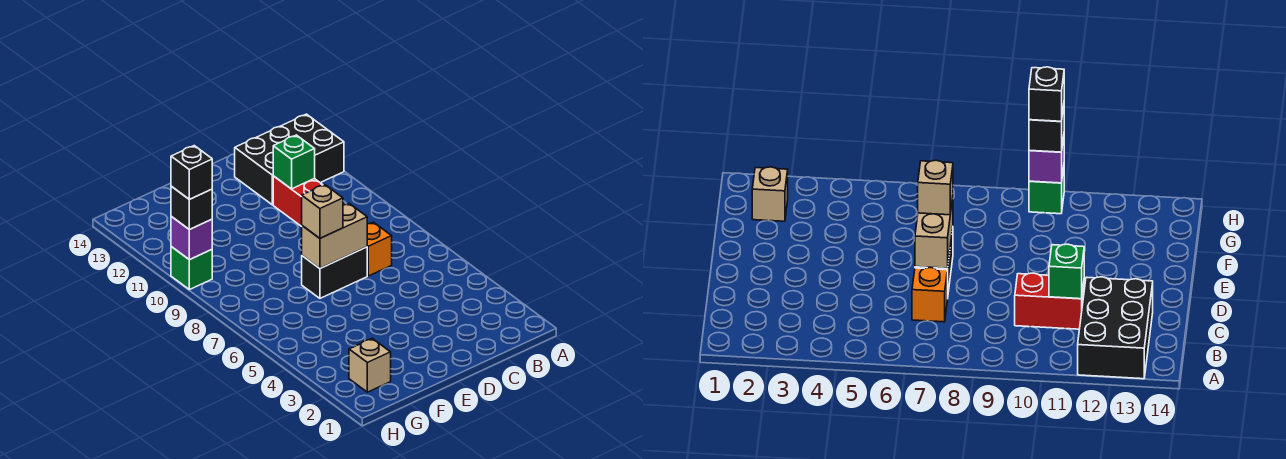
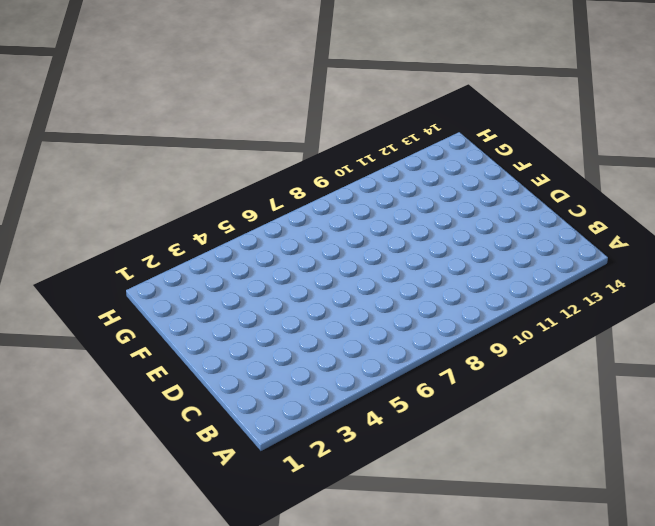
none -> black 2x3 brick [235,114,344,205]
none -> orange 1x1 brick [367,222,392,276]
none -> red 1x2 brick [273,176,323,227]

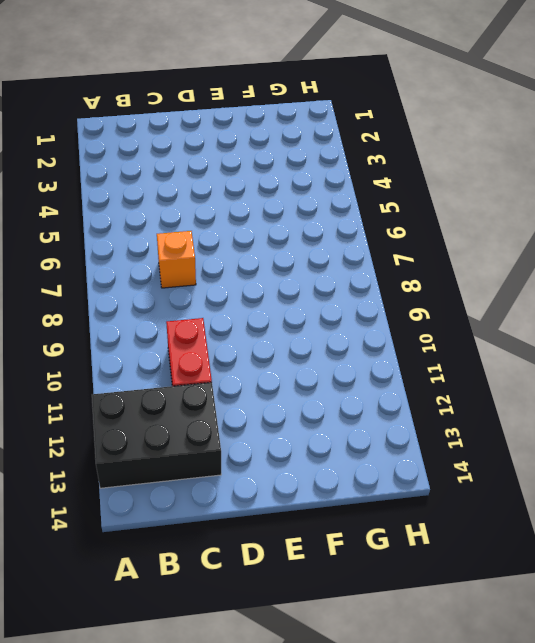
none -> black 1x2 brick [302,247,367,298]
none -> tan 1x1 brick [349,338,391,392]
none -> green 1x1 brick [171,247,212,290]

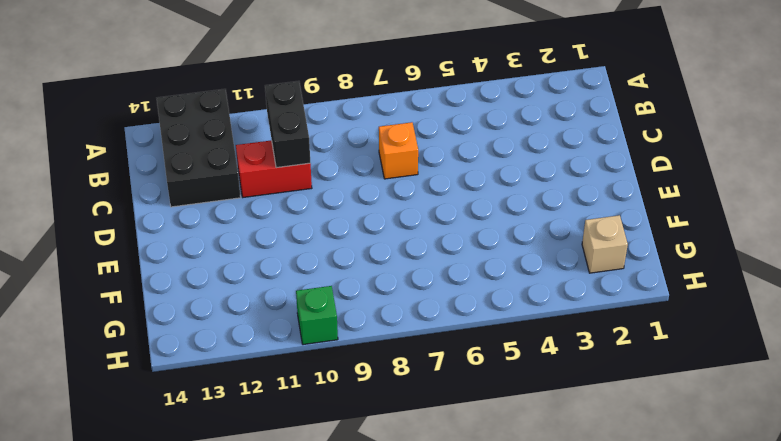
black 1x2 brick [265,81,310,168] -> black 1x2 brick moved to [302,247,367,298]
none -> green 1x1 brick [273,135,315,189]
none -> tan 1x2 brick [302,203,367,268]
none -> purple 1x1 brick [171,217,212,260]

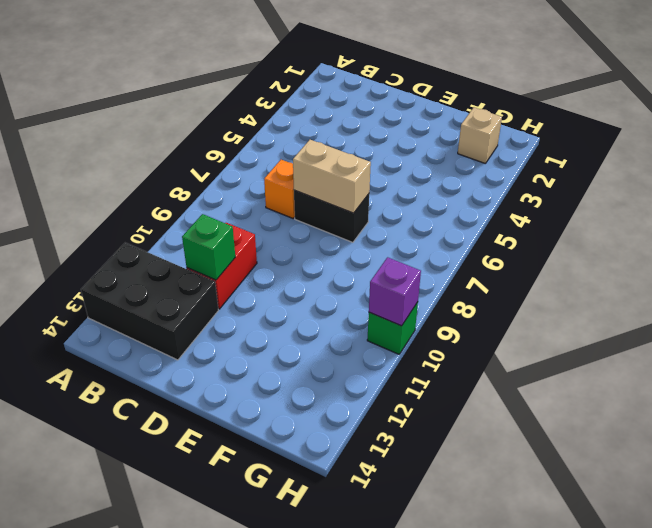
none -> tan 1x1 brick [302,184,343,238]
none -> black 1x1 brick [171,186,212,230]
none -> black 1x1 brick [171,146,212,199]

